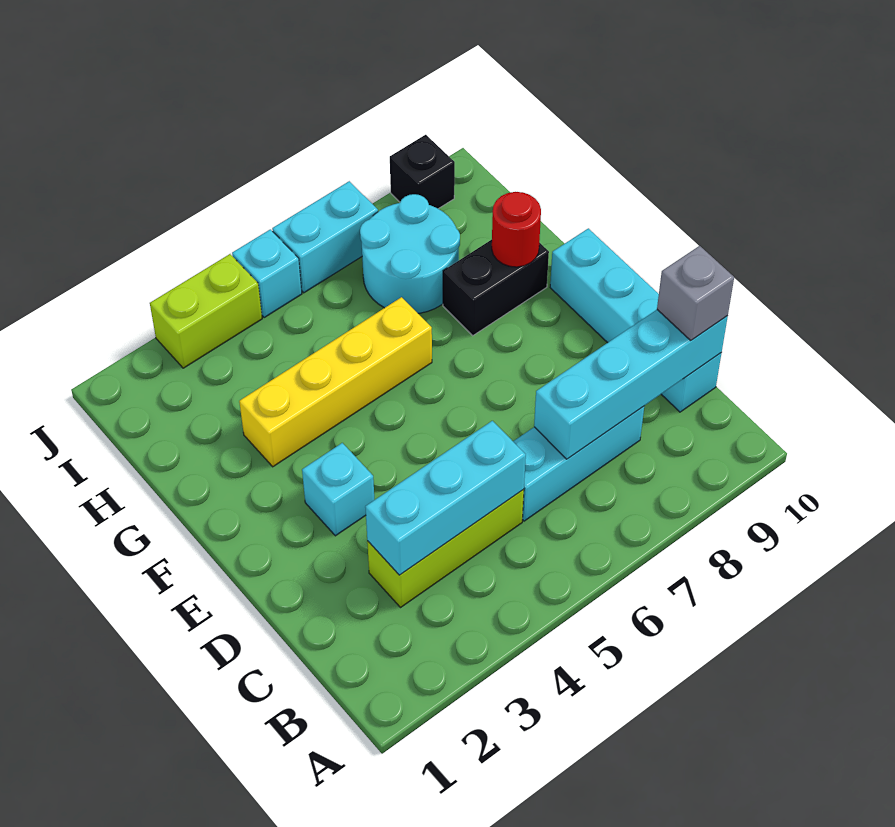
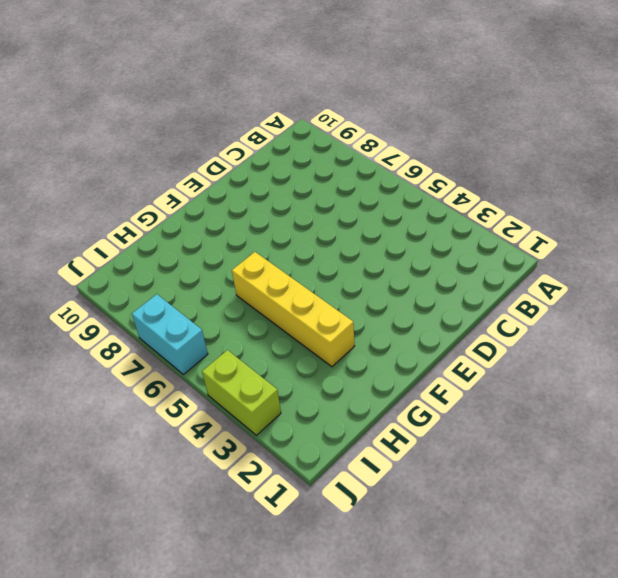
none -> lime 1x3 brick [367,489,524,608]
none -> cyan 1x3 brick [513,406,644,521]
none -> cyan 1x4 brick [550,228,721,412]

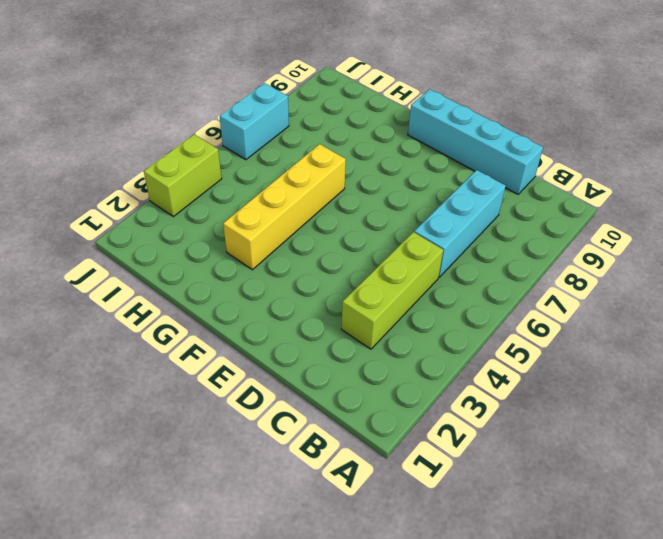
none -> cyan 1x1 brick [302,443,374,536]
none -> black 1x2 brick [443,239,549,336]
none -> cyan 2x2 round brick [360,194,460,313]

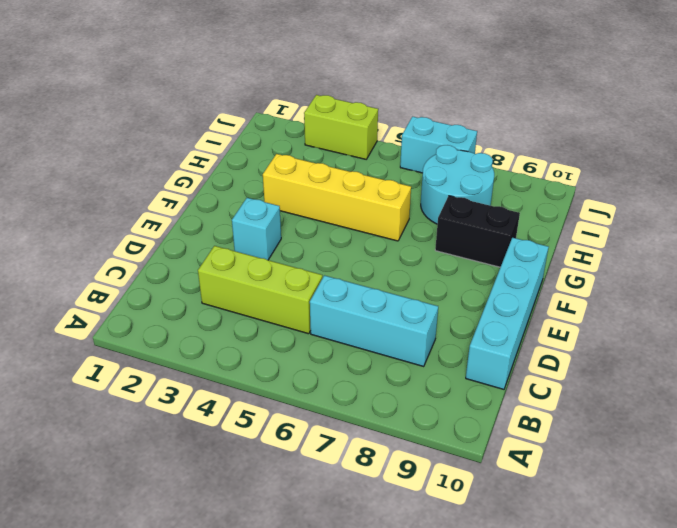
none -> cyan 1x1 brick [232,229,302,318]
none -> black 1x1 brick [390,135,455,209]
none -> cyan 1x3 brick [365,421,526,575]

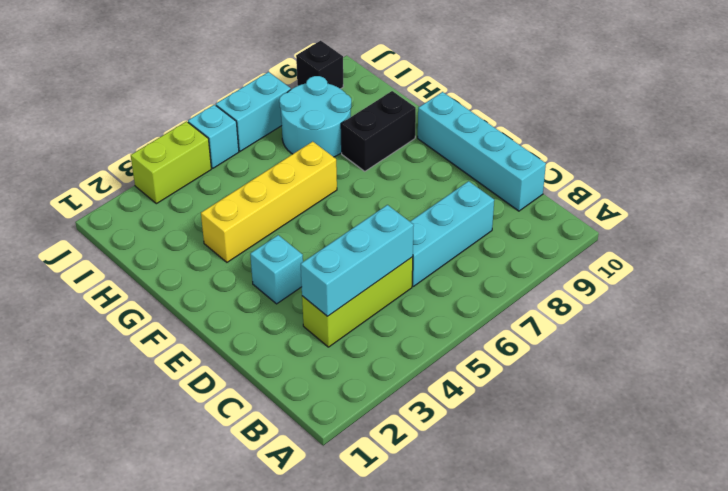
none -> cyan 1x4 brick [534,310,728,459]
none -> red 1x1 round brick [492,192,541,267]
none -> grey 1x1 brick [657,246,734,340]

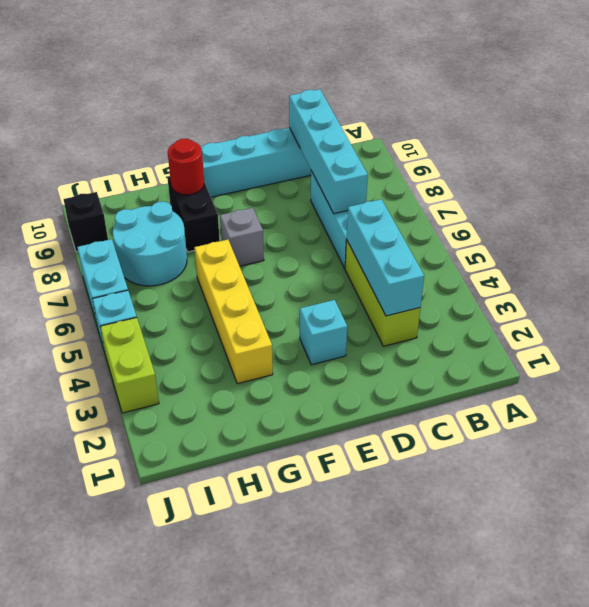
grey 1x1 brick [220,208,264,266] -> grey 1x1 brick moved to [657,246,734,340]

